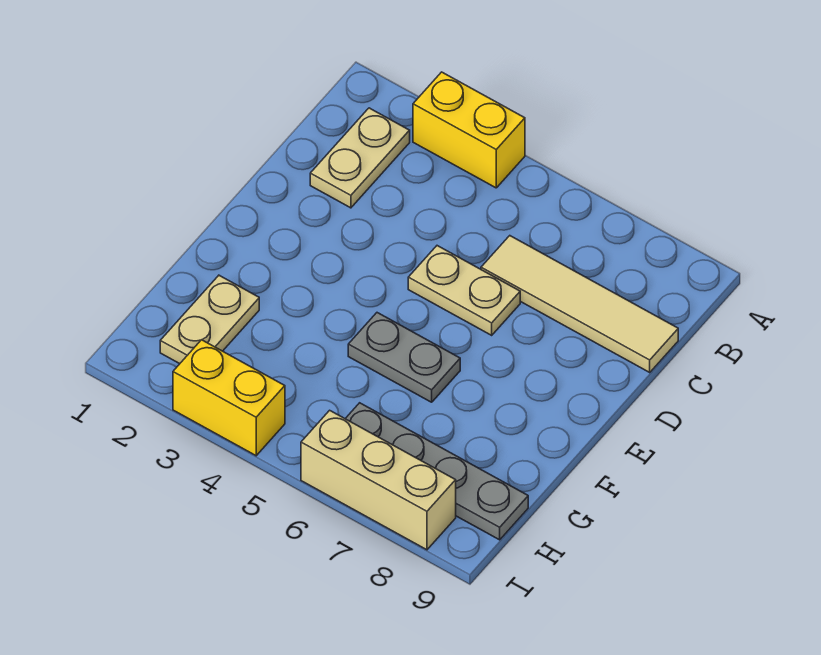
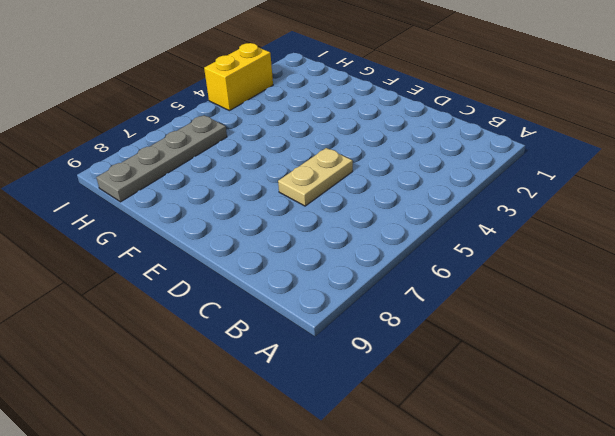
none -> yellow 1x2 brick [413,72,525,188]
none -> tan 1x2 plate [310,108,410,208]

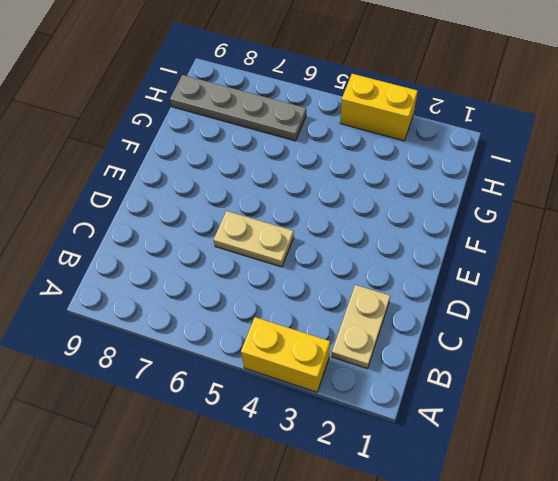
none -> tan 1x4 tile [481,236,678,372]
none -> grey 1x2 plate [348,313,460,402]

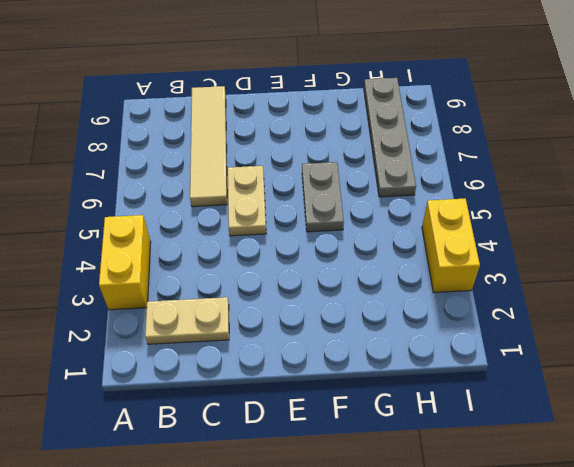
none -> tan 1x2 plate [160,275,259,364]
none -> tan 1x3 brick [301,410,456,550]

